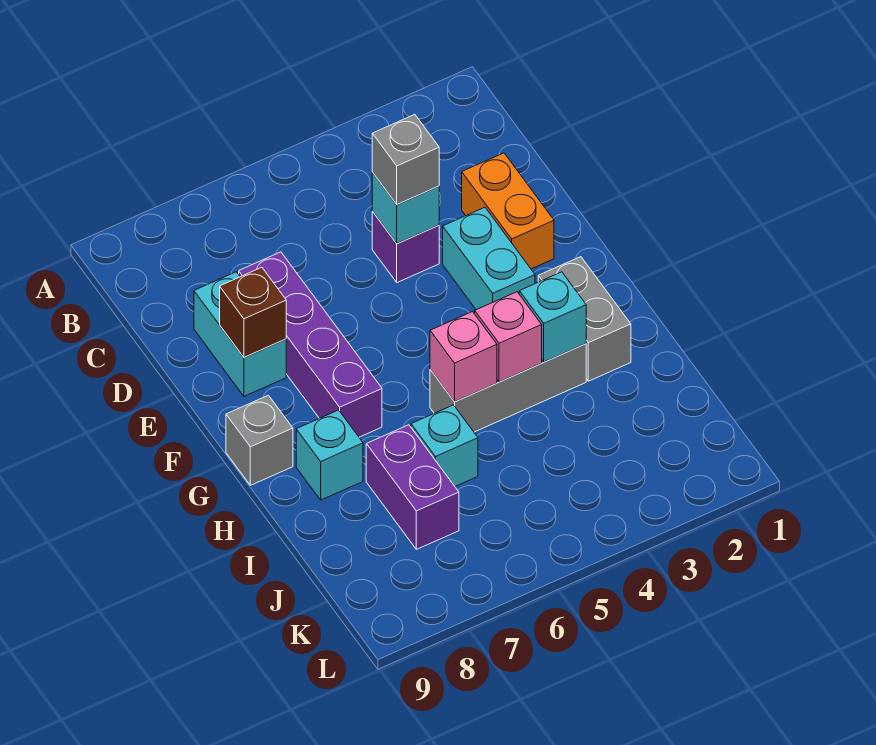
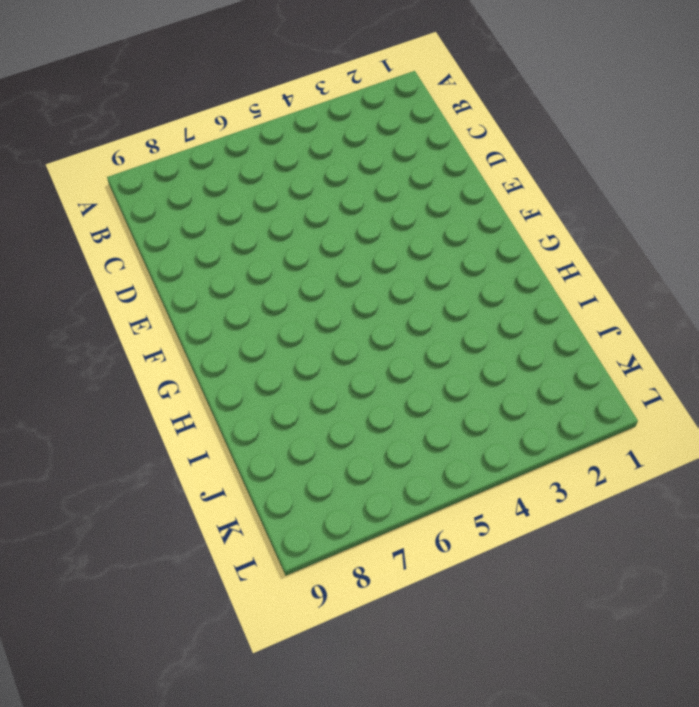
none -> orange 1x2 brick [462,153,554,269]
none -> purple 1x1 brick [372,212,439,283]
none -> purple 1x4 brick [239,252,382,437]

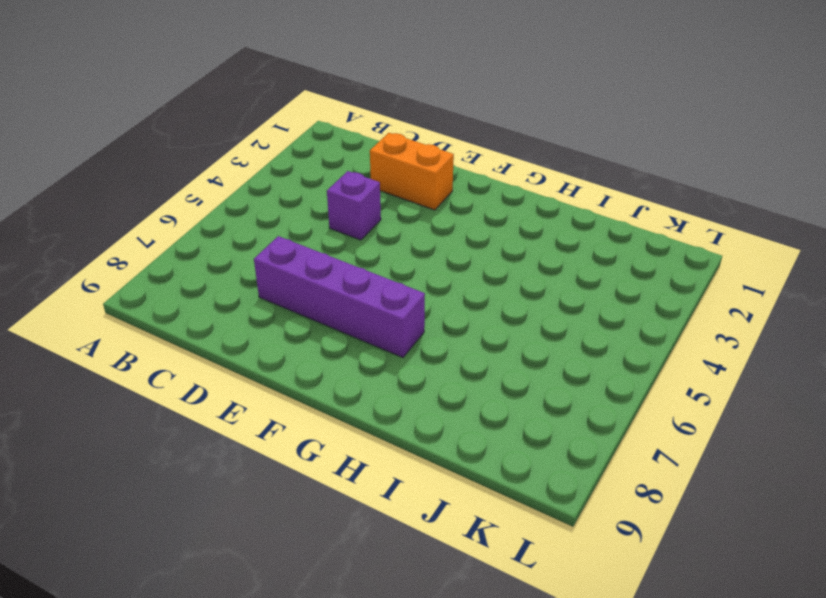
none -> cyan 1x2 brick [194,272,286,396]
none -> cyan 1x2 brick [443,207,535,310]
none -> grey 1x2 brick [538,257,631,381]

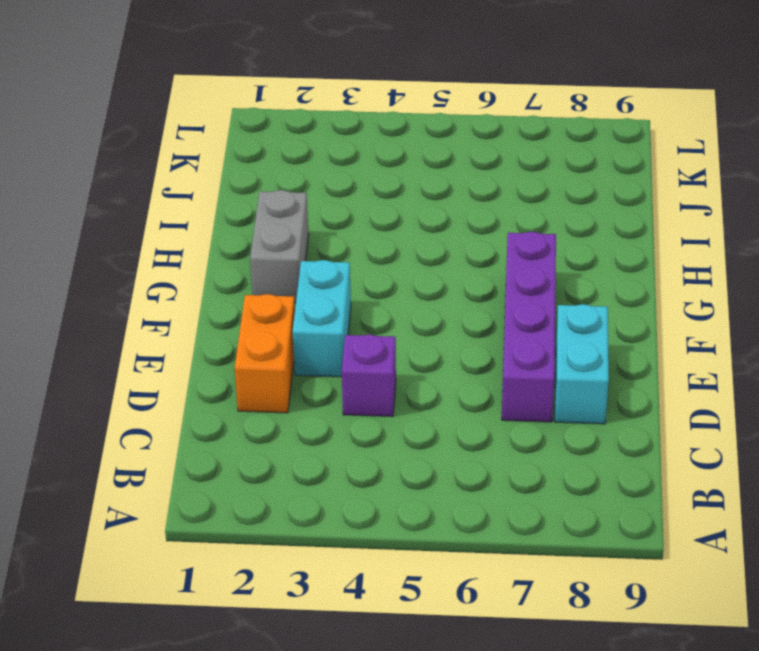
none -> grey 1x1 brick [226,395,293,485]
none -> grey 1x3 brick [430,344,586,432]
none -> cyan 1x1 brick [296,410,363,500]

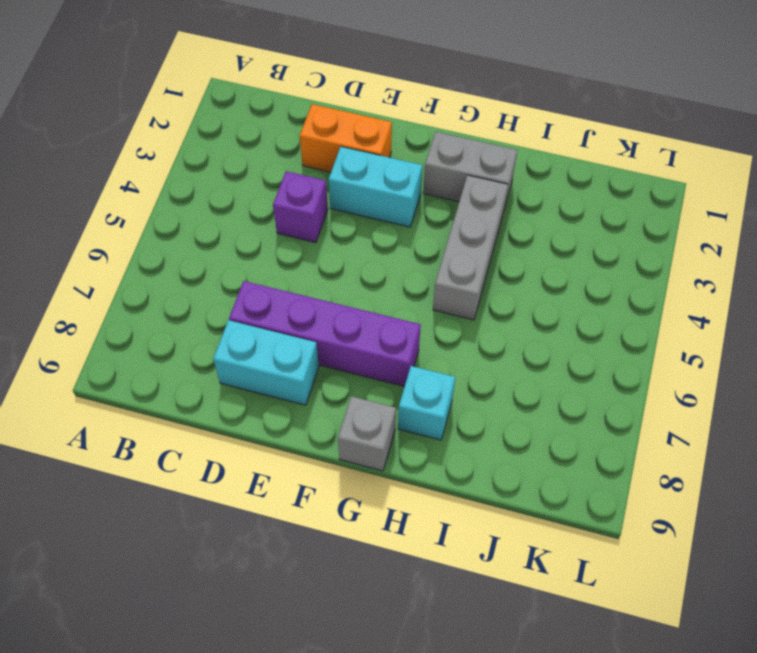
none -> cyan 1x1 brick [411,405,478,486]
none -> purple 1x2 brick [366,425,459,549]
none -> cyan 1x1 brick [372,173,439,243]

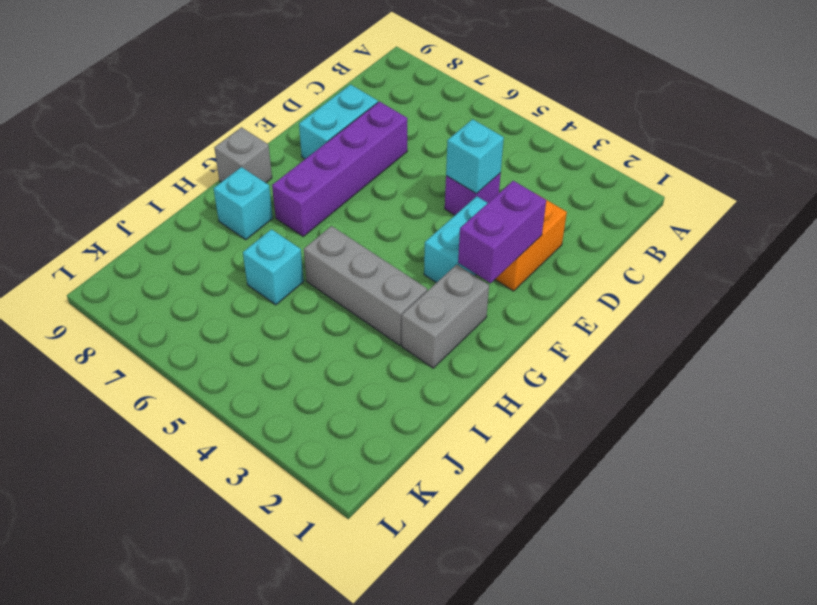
purple 1x2 brick [458,181,546,283] -> purple 1x2 brick moved to [366,425,459,549]
none -> brown 1x1 brick [220,267,286,357]
none -> cyan 1x1 brick [519,272,586,362]
none -> pink 1x1 brick [475,292,542,382]

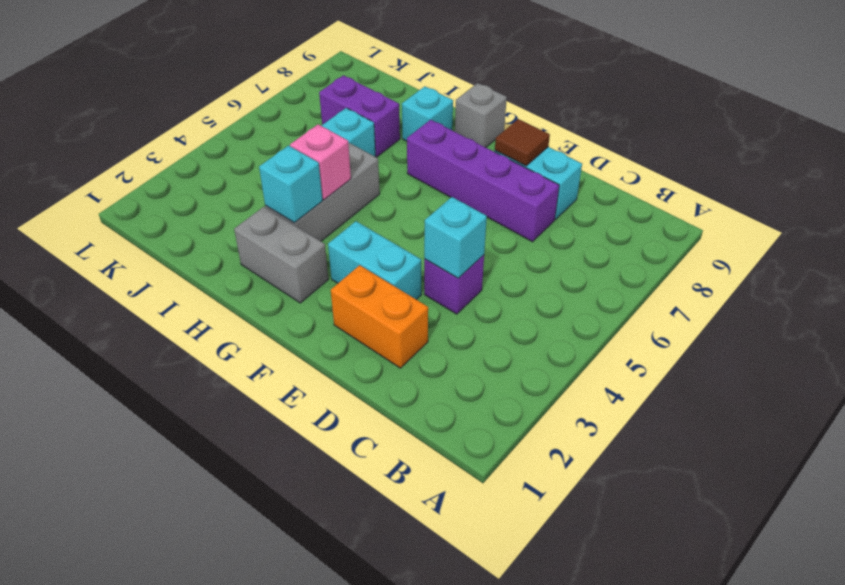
brown 1x1 tile [495,119,550,166] -> brown 1x1 brick [220,267,286,357]
none -> pink 1x1 brick [430,312,497,402]
none -> grey 1x1 brick [372,114,439,205]

